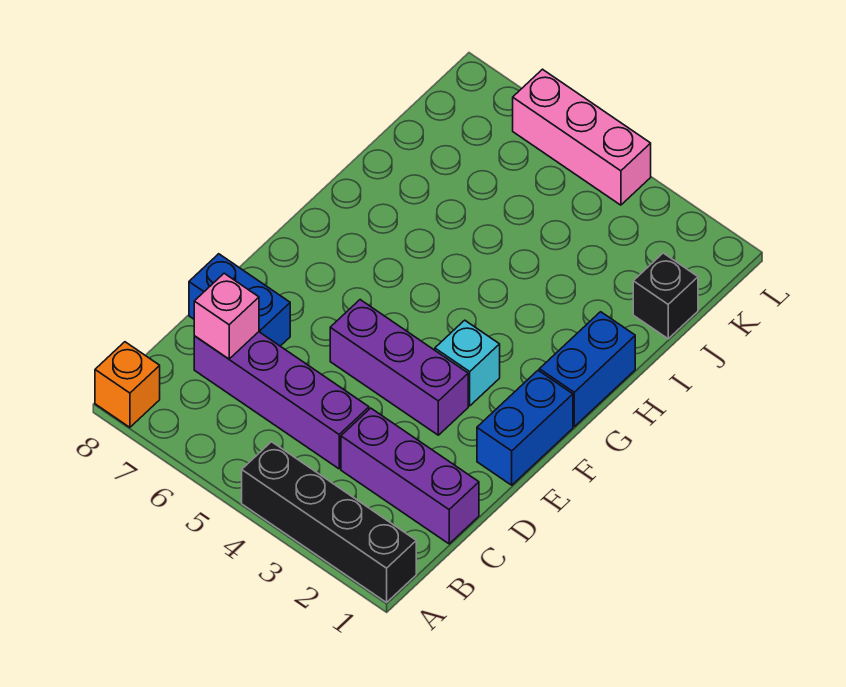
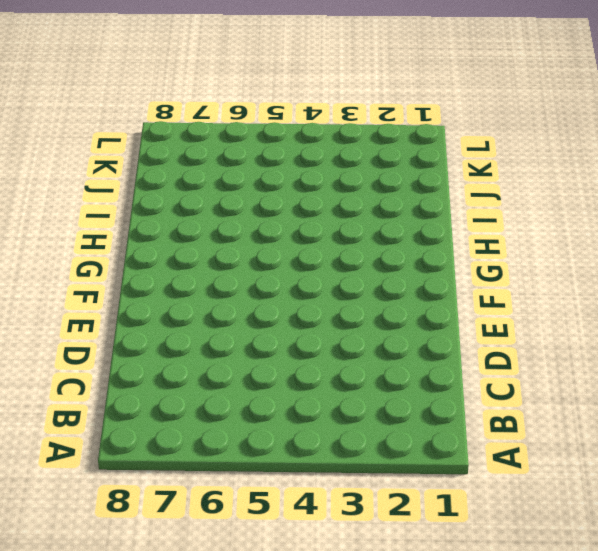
none -> black 1x4 brick [242,442,416,602]
none -> orange 1x1 brick [95,342,160,427]
none -> purple 1x3 brick [341,408,479,544]

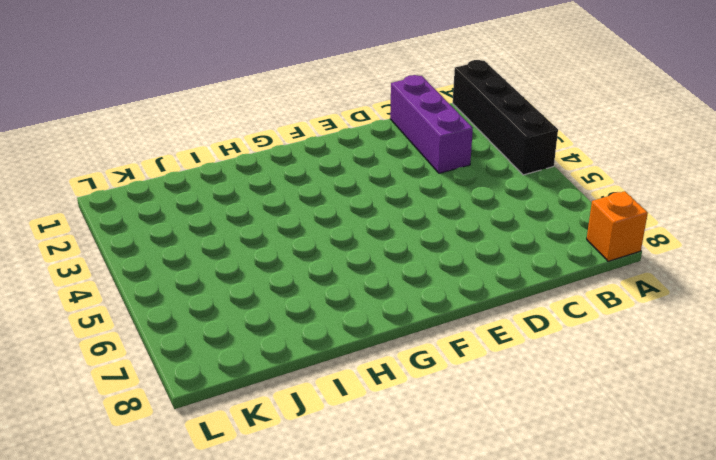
none -> purple 1x4 brick [194,332,369,469]
none -> blue 1x2 brick [189,254,290,346]
none -> blue 1x2 brick [477,370,573,485]

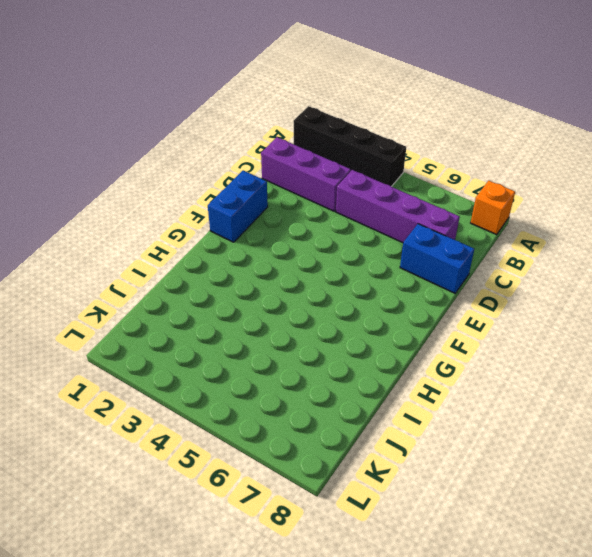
none -> purple 1x3 brick [330,300,468,435]
none -> cyan 1x1 brick [435,320,500,406]
none -> blue 1x2 brick [539,312,635,427]

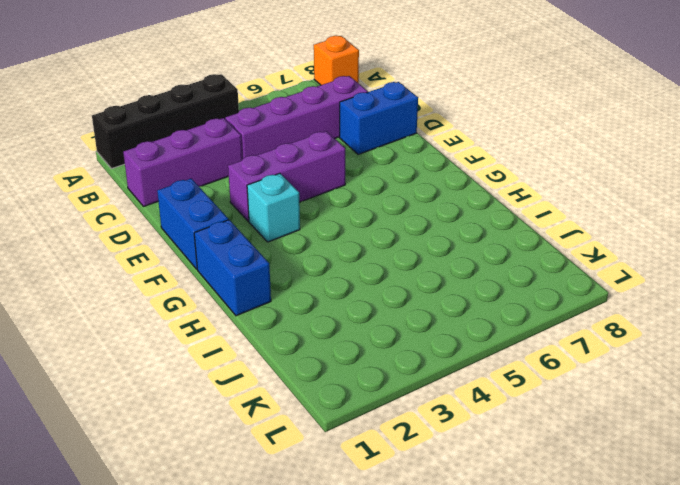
none -> black 1x1 brick [633,253,698,339]
none -> pink 1x3 brick [513,69,651,205]
none -> pink 1x1 brick [194,273,259,359]

